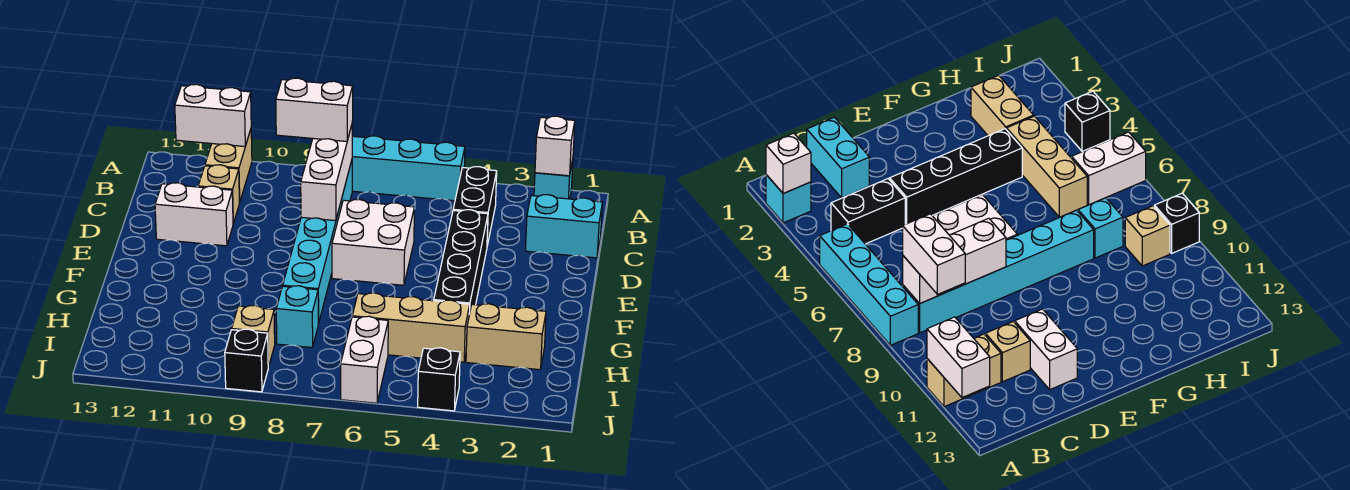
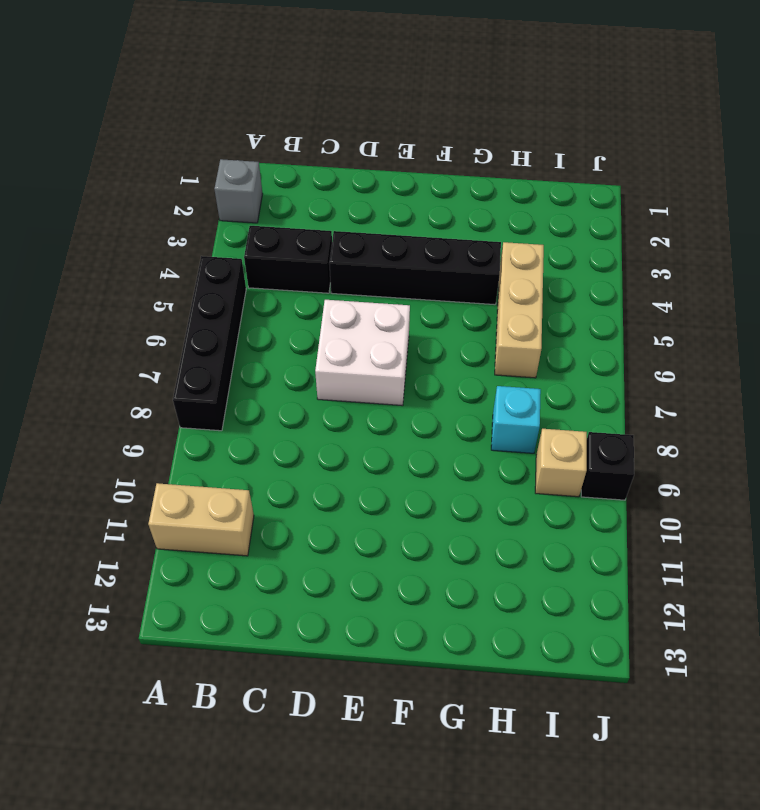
grey 1x1 brick [214,159,263,223] -> cyan 1x1 brick [534,159,573,199]
black 1x4 brick [173,256,246,431] -> cyan 1x4 brick [352,136,465,201]
none -> cyan 1x6 brick [283,161,352,324]
none -> cyan 1x2 brick [526,195,602,258]
none -> tan 1x1 brick [198,165,240,224]

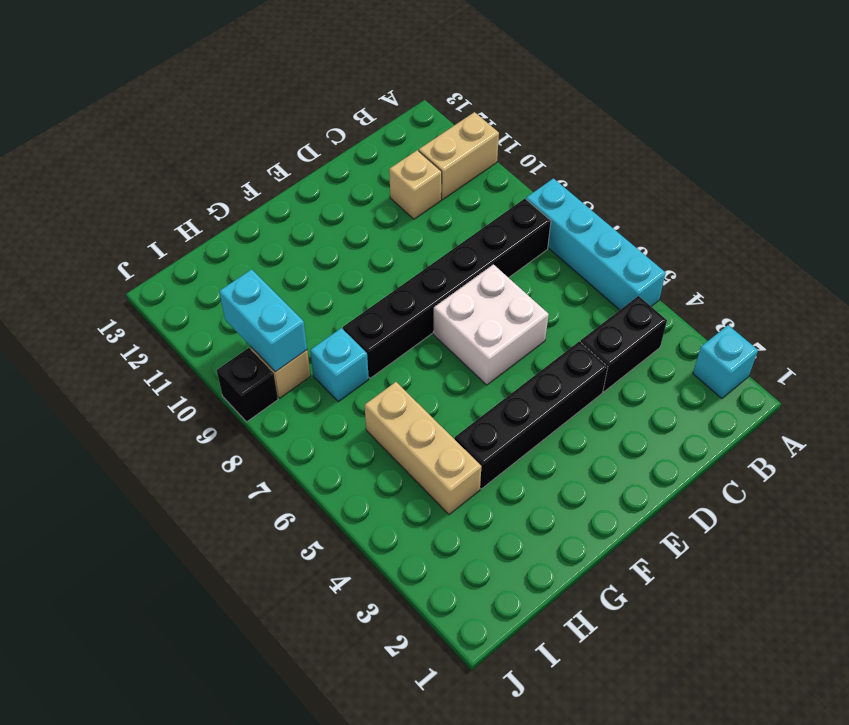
black 1x6 brick [343,199,551,378] -> cyan 1x6 brick [283,161,352,324]
cyan 1x2 brick [219,269,307,372] -> cyan 1x2 brick moved to [526,195,602,258]
none -> white 1x2 brick [155,183,233,246]
none -> tan 1x2 brick [466,304,546,370]
none -> white 1x2 brick [341,316,388,403]

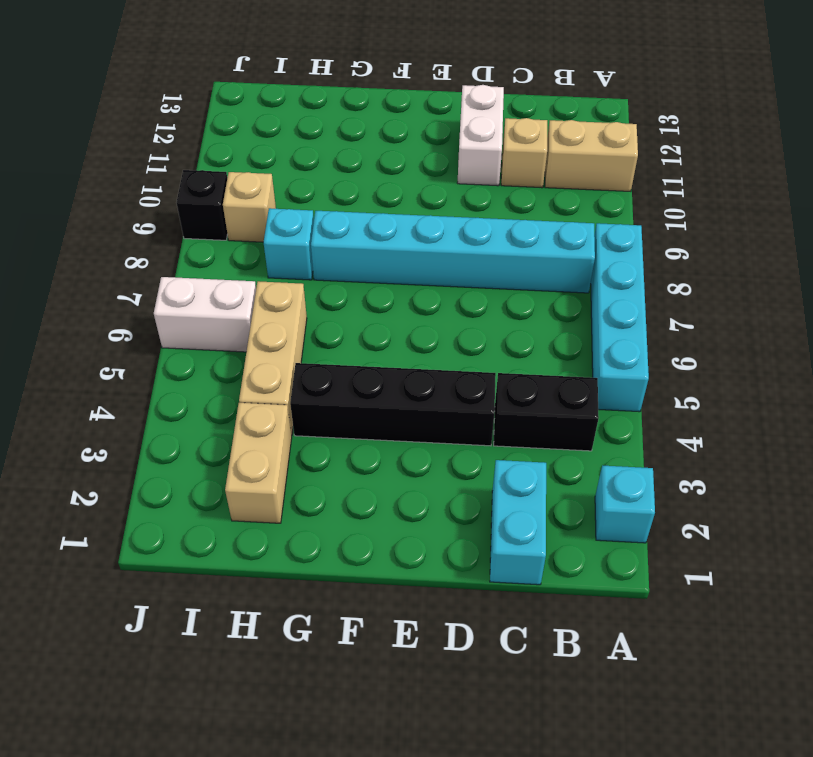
none -> white 2x2 brick [332,199,414,285]
none -> black 1x1 brick [418,348,460,411]
none -> white 1x1 brick [535,116,575,176]

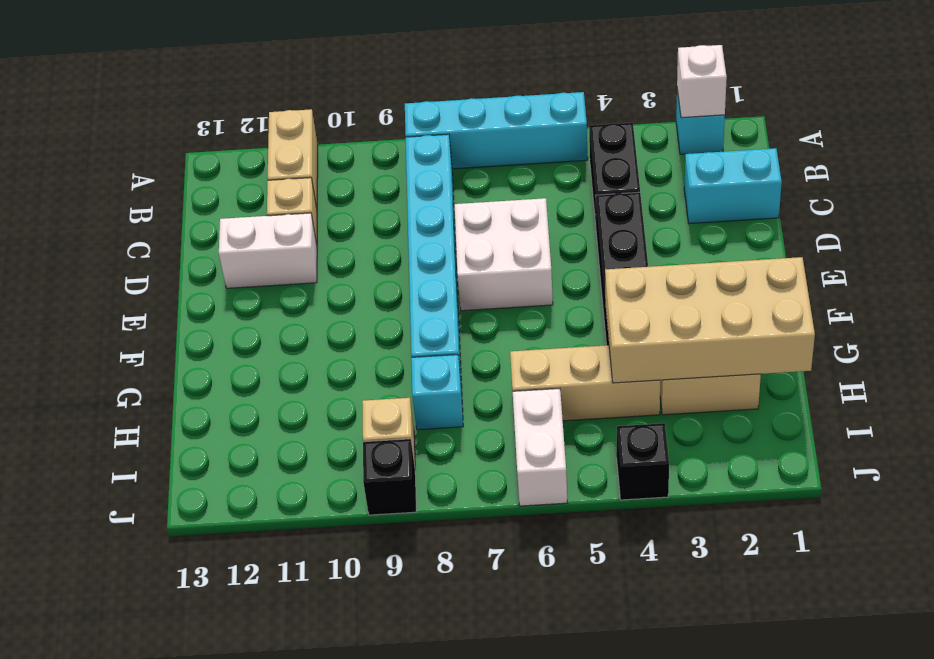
tan 2x4 brick [605,257,815,383] -> none
none -> white 1x2 brick [175,84,251,146]
none -> white 1x3 brick [301,125,352,221]
none -> white 1x2 brick [276,78,353,141]

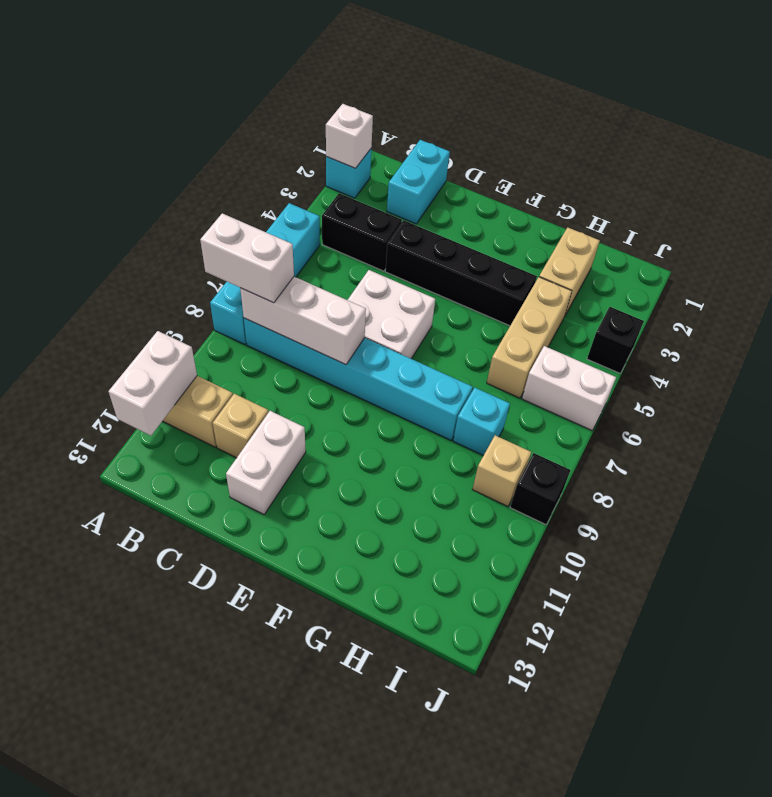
white 1x2 brick [200,213,294,303] -> white 1x2 brick turned to [276,78,353,141]

